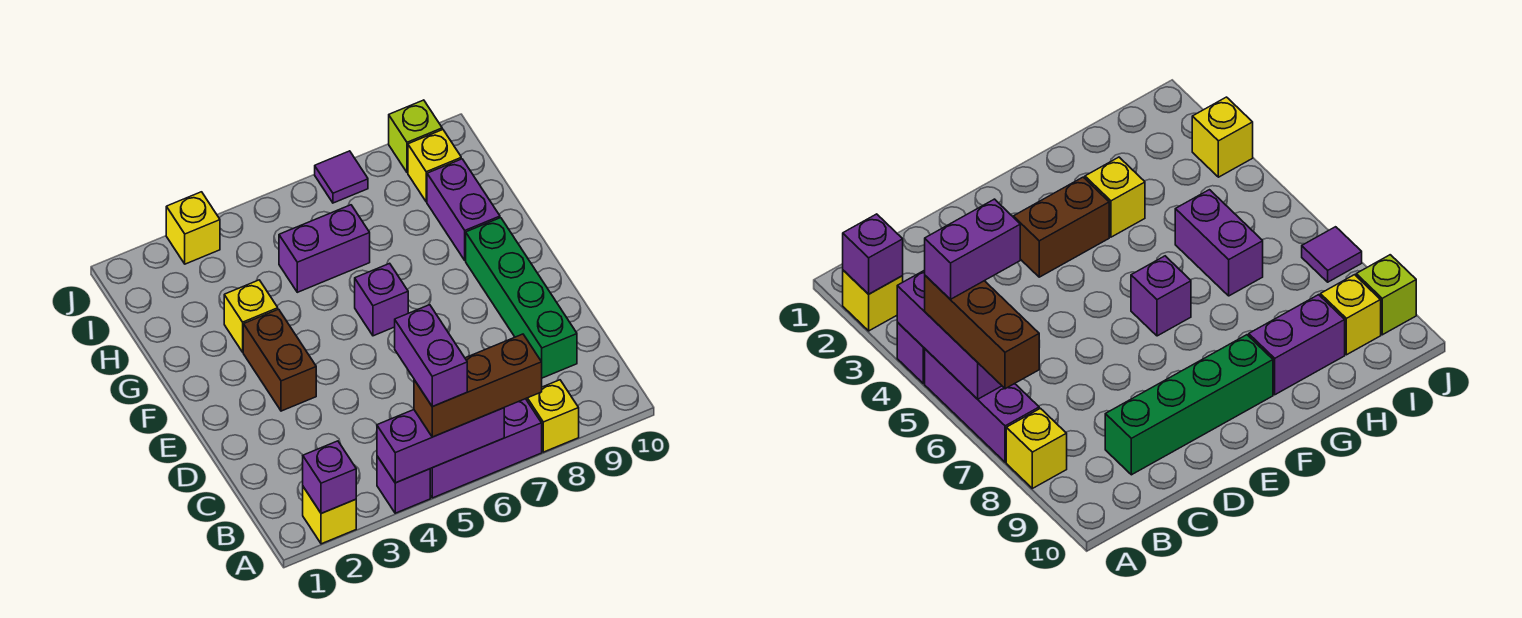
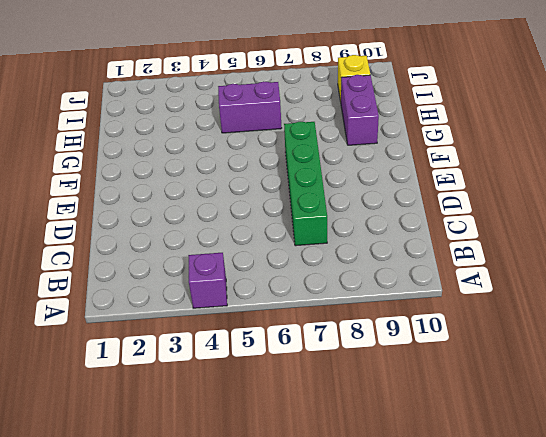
green 1x4 brick [284,122,327,246] -> green 1x4 brick moved to [466,218,577,378]
none -> yellow 1x1 brick [303,487,356,544]
none -> purple 1x3 brick [430,399,542,498]
none -> yellow 1x1 brick [526,380,579,452]

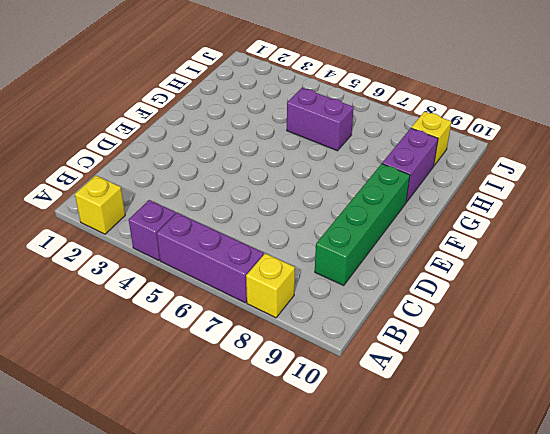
none -> brown 1x2 brick [243,309,316,411]
none -> purple 1x1 brick [355,263,408,336]
none -> yellow 1x1 brick [224,280,278,352]

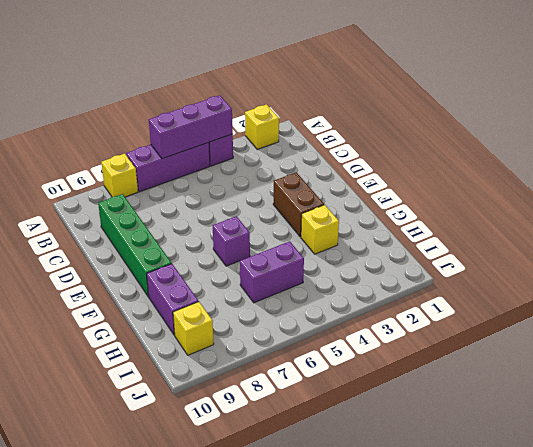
none -> yellow 1x1 brick [166,192,220,264]
none -> purple 1x1 tile [315,151,368,203]
none -> lime 1x1 brick [389,100,442,172]

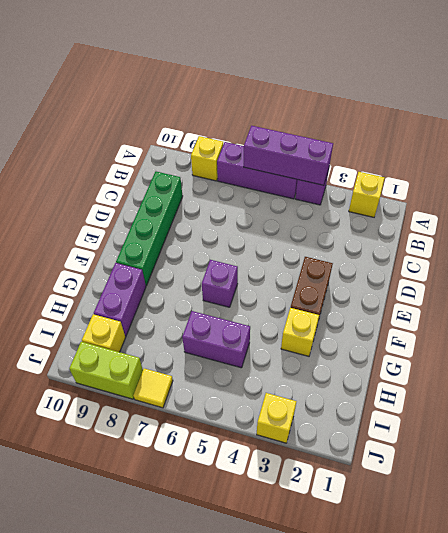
yellow 1x1 tile [133,368,173,408] -> purple 1x1 tile [315,151,368,203]
lime 1x2 brick [69,342,143,399] -> lime 1x1 brick [389,100,442,172]
none -> purple 1x1 brick [303,441,356,514]
none -> brown 1x3 brick [414,334,542,437]
none -> purple 1x2 brick [395,305,467,407]

